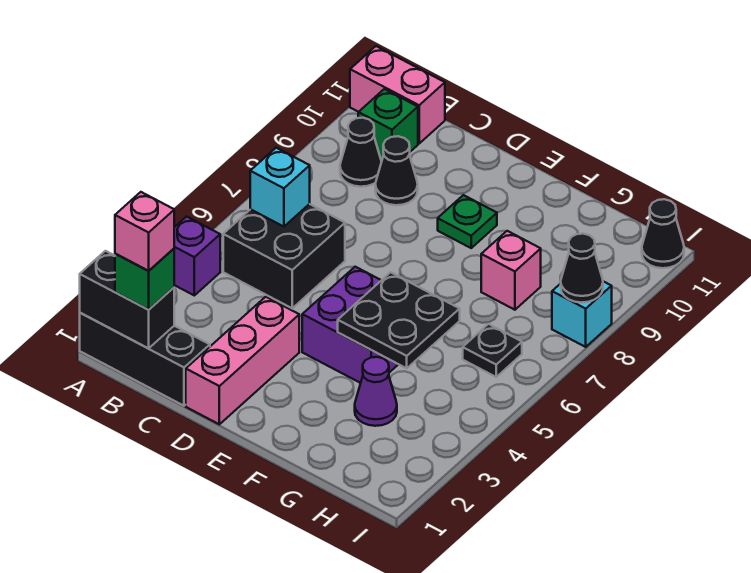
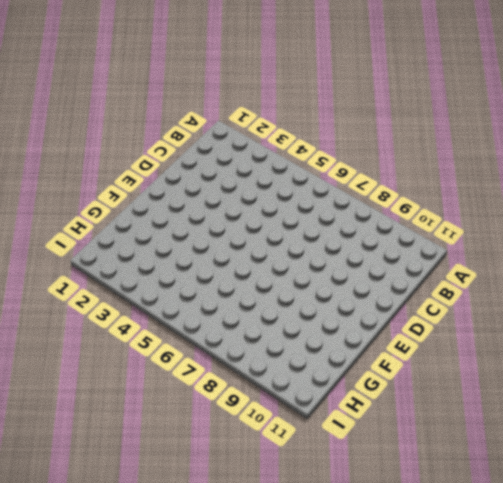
none -> black 1x3 brick [80,313,210,406]
none -> purple 1x1 brick [174,217,220,295]
none -> pink 1x2 brick [350,46,445,143]

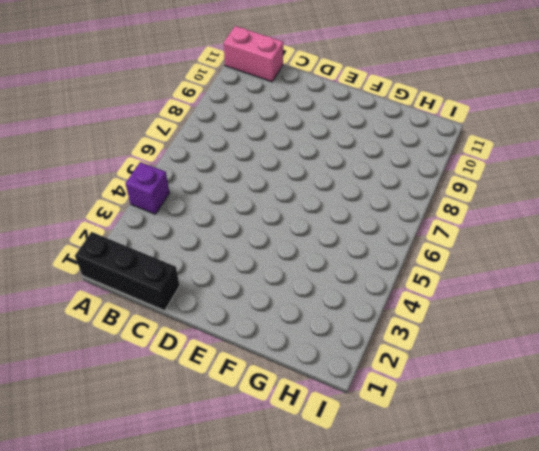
none -> black 2x2 brick [223,204,345,308]
none -> black 1x1 cone [340,118,382,187]
none -> green 1x1 brick [358,89,418,161]

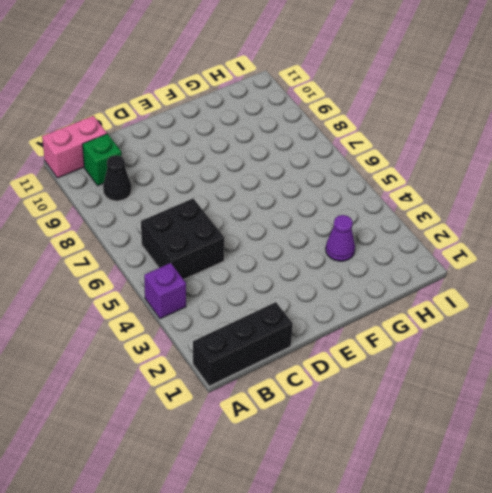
none -> black 1x1 cone [375,136,418,205]
none -> pink 1x3 brick [186,297,299,424]
none -> purple 2x2 brick [302,267,398,383]

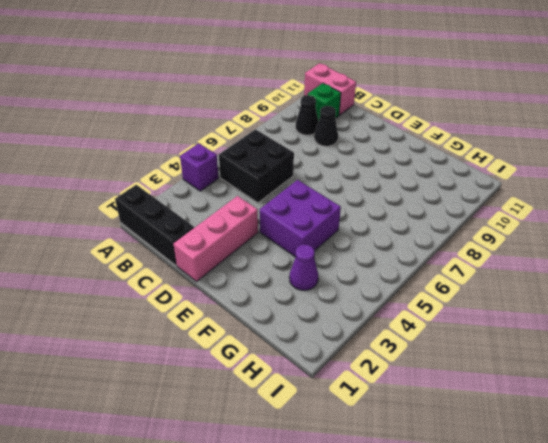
none -> green 1x1 plate [438,195,497,248]
none -> pink 1x1 brick [481,231,541,310]
none -> black 1x1 plate [463,324,522,377]

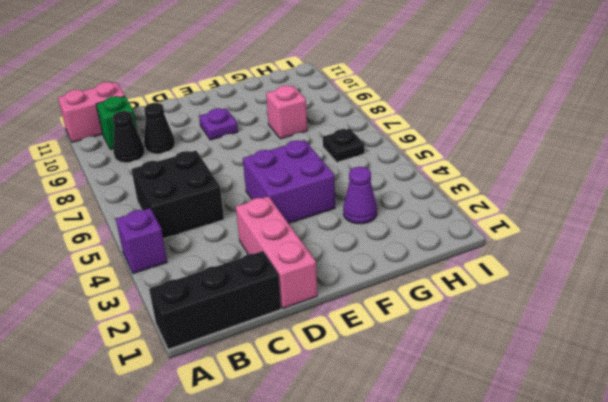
purple 1x1 plate [199,108,238,140] -> green 1x1 plate [438,195,497,248]
none -> cyan 1x1 brick [552,281,612,347]
none -> black 1x1 cone [642,199,684,268]
none -> black 1x2 brick [80,251,174,348]

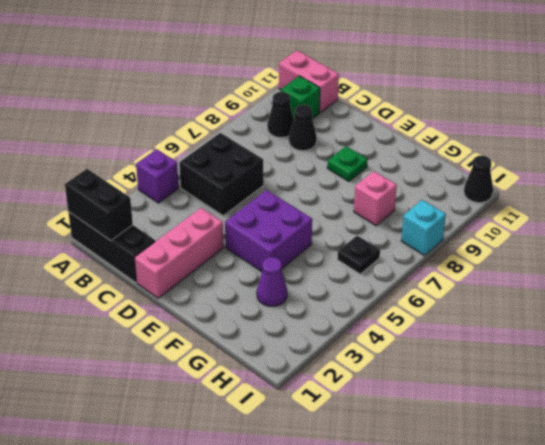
none -> cyan 1x1 brick [250,148,310,227]
none -> black 2x2 plate [338,272,460,368]
none -> black 1x1 cone [560,234,603,303]

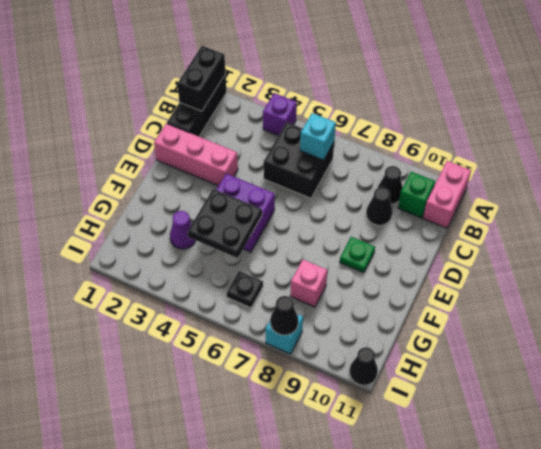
none -> green 1x1 brick [115,249,174,310]
none -> pink 1x1 brick [115,192,174,271]

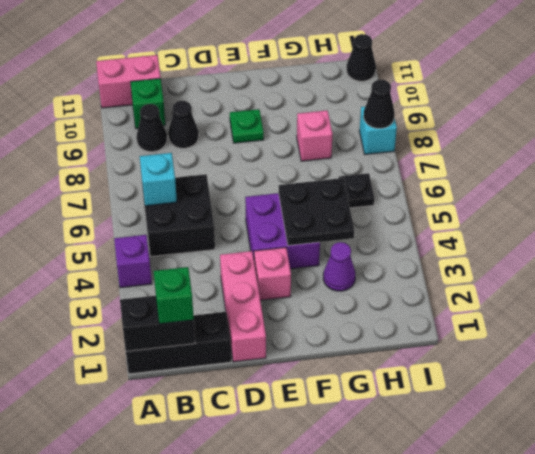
pink 1x1 brick [254,247,291,300] -> pink 1x1 brick moved to [115,192,174,271]

